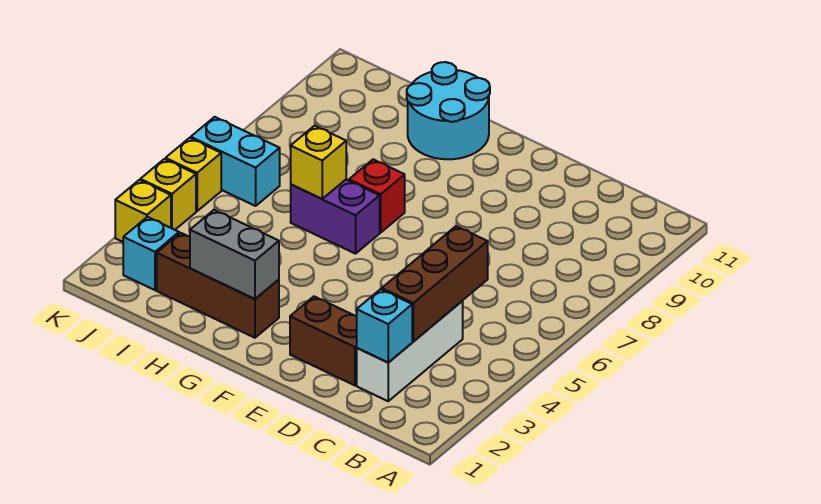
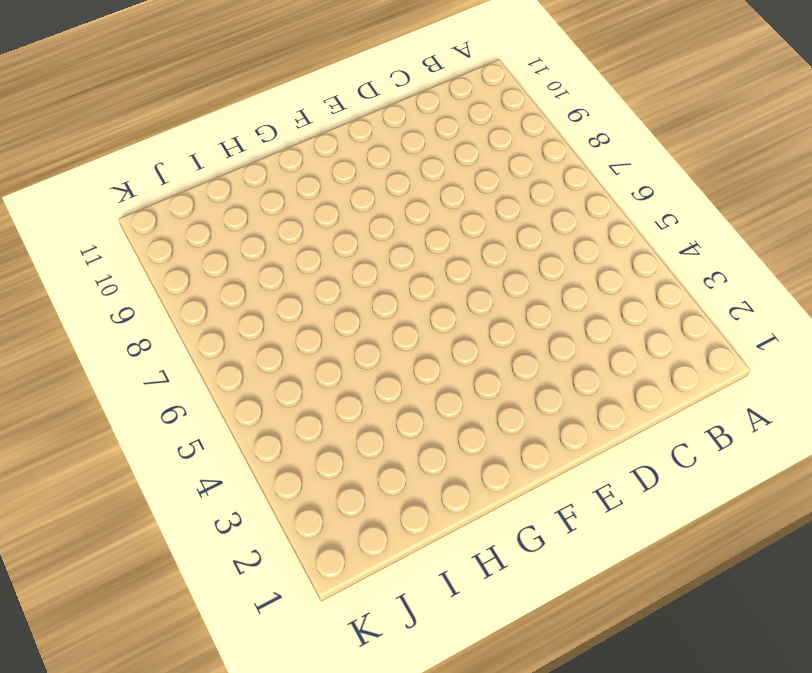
none -> white 1x3 brick [357,301,463,401]
none -> brown 1x2 brick [290,296,357,385]
none -> brown 1x3 brick [157,233,279,338]

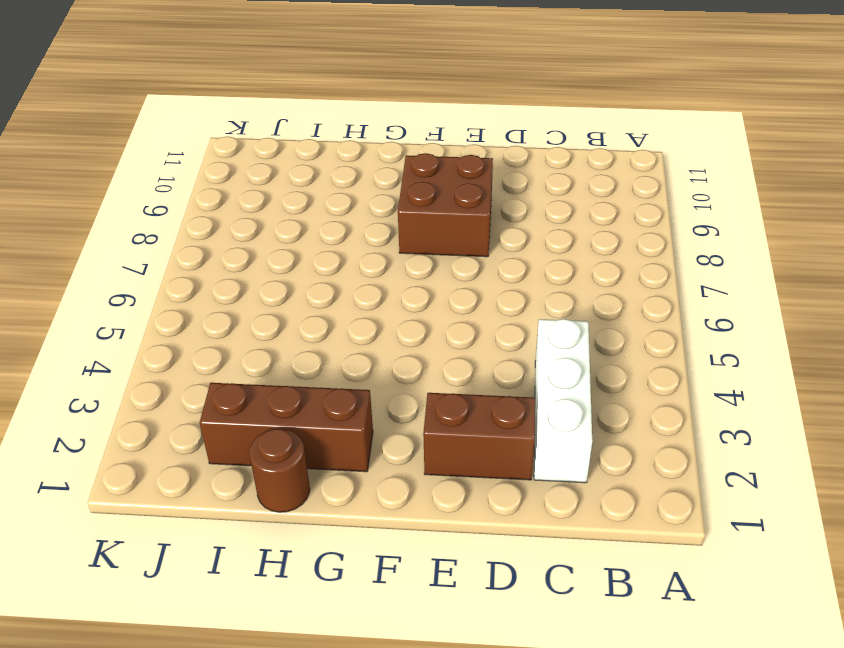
brown 2x2 brick [398,153,493,257] -> none
brown 1x1 round brick [249,429,310,512] -> none
none -> purple 1x2 brick [291,180,380,254]
none -> red 1x1 brick [349,159,405,233]
none -> cyan 2x2 round brick [407,62,490,159]

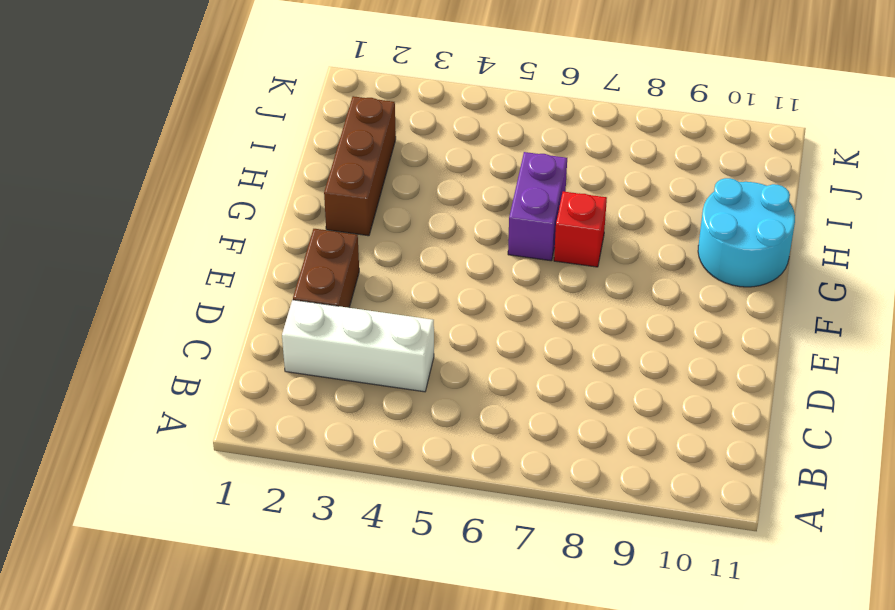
none -> cyan 1x1 brick [123,217,179,290]
none -> cyan 1x2 brick [191,117,280,206]
none -> yellow 1x1 brick [115,180,171,242]

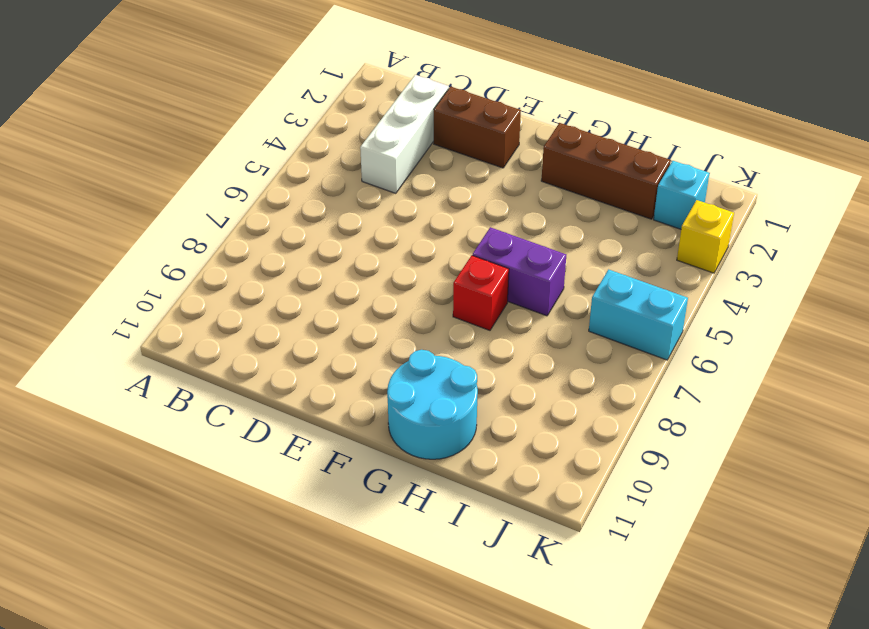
none -> yellow 1x1 brick [140,159,196,230]
none -> yellow 1x1 brick [166,138,221,211]
none -> cyan 1x1 brick [357,289,412,363]

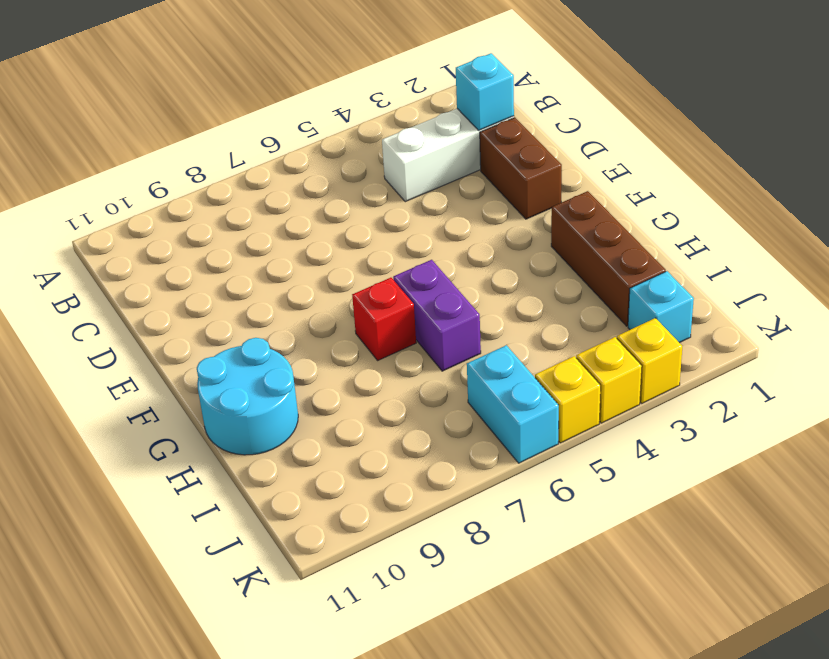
none -> brown 1x3 brick [382,226,488,342]
none -> grey 1x2 brick [190,210,279,299]
none -> yellow 1x1 brick [291,126,346,199]

